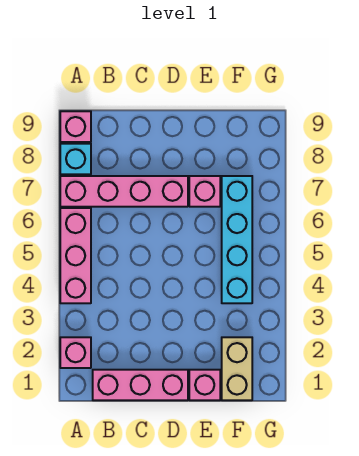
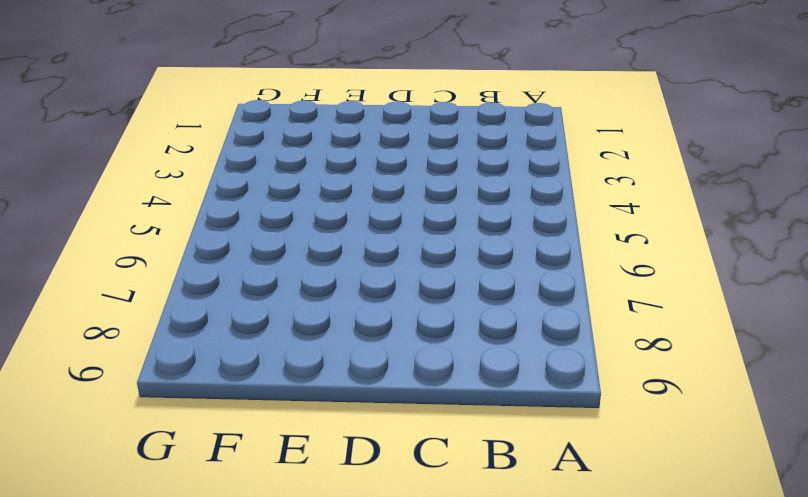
none -> pink 1x1 brick [60,337,91,368]
none -> pink 1x3 brick [60,208,91,303]

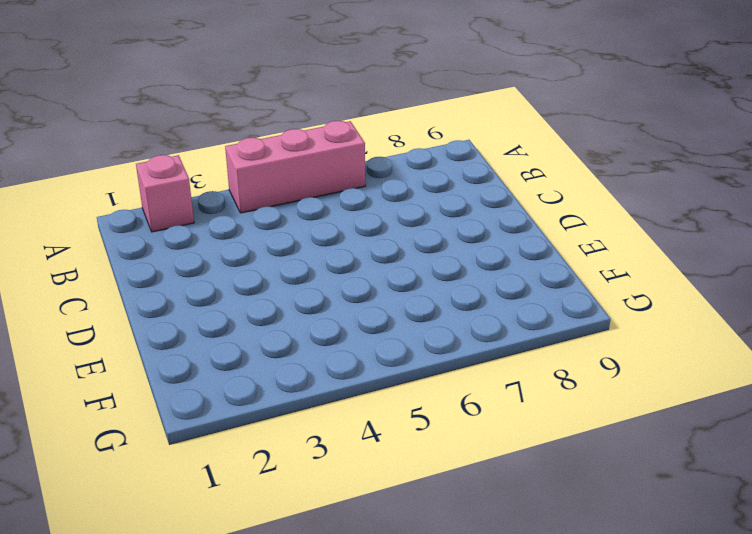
none -> pink 1x4 brick [60,176,188,207]
none -> cyan 1x1 brick [60,144,91,174]

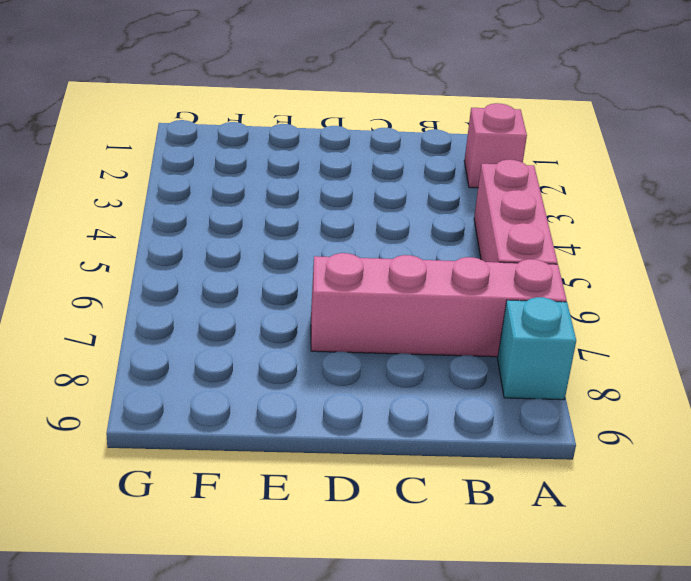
none -> pink 1x1 brick [60,111,91,142]
none -> pink 1x3 brick [93,370,188,400]

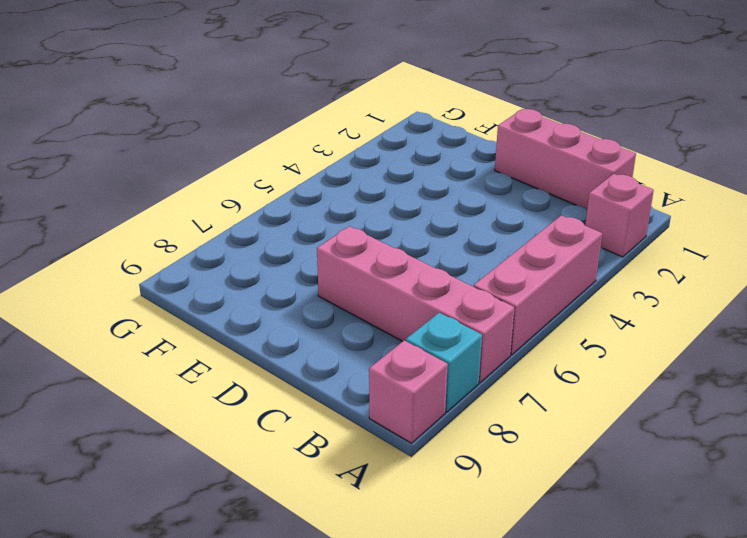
none -> pink 1x1 brick [189,370,220,400]
none -> pink 1x1 brick [189,176,220,207]

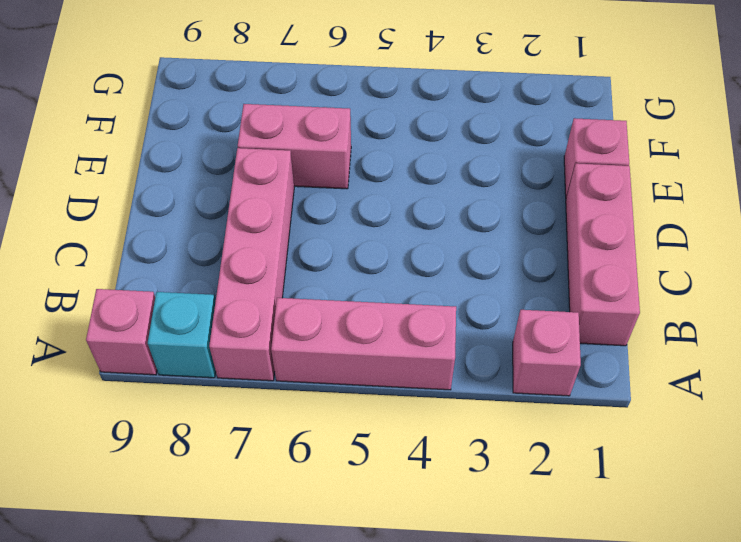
pink 1x2 brick [238,104,351,189] -> pink 1x1 brick [189,176,220,207]
none -> tan 1x2 brick [222,337,252,400]
none -> cyan 1x4 brick [222,176,252,303]

